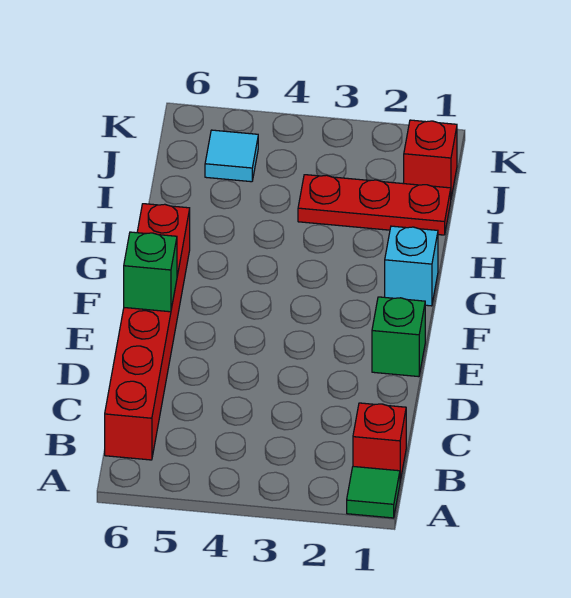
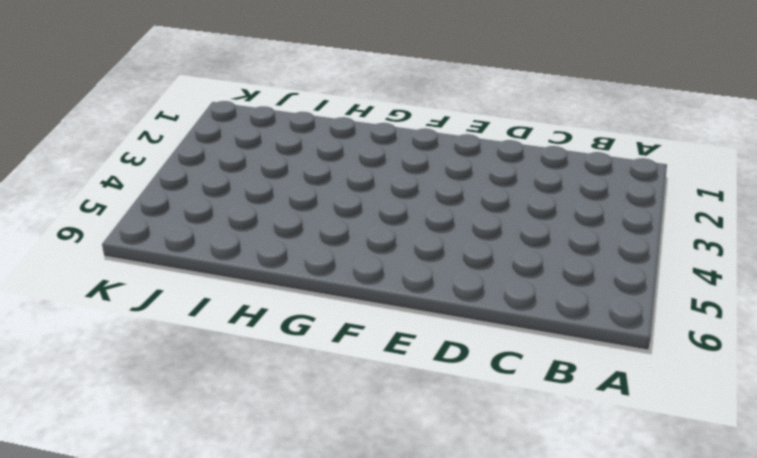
none -> green 1x1 tile [347,467,400,518]
none -> red 1x1 brick [353,403,406,481]

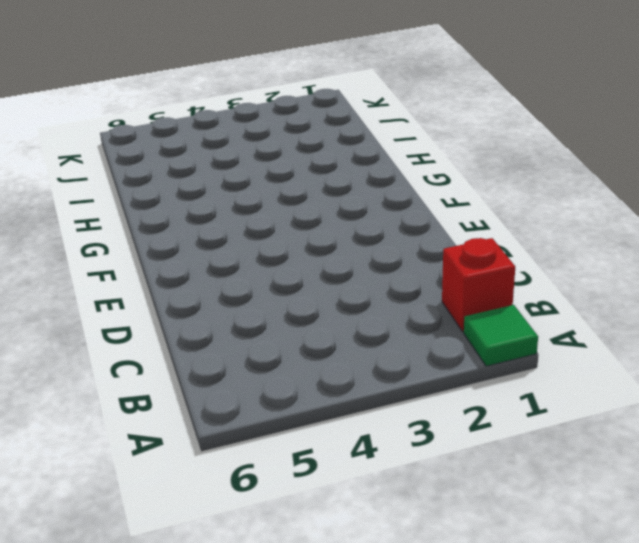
none -> red 1x6 brick [105,204,190,460]
none -> green 1x1 brick [372,297,425,377]

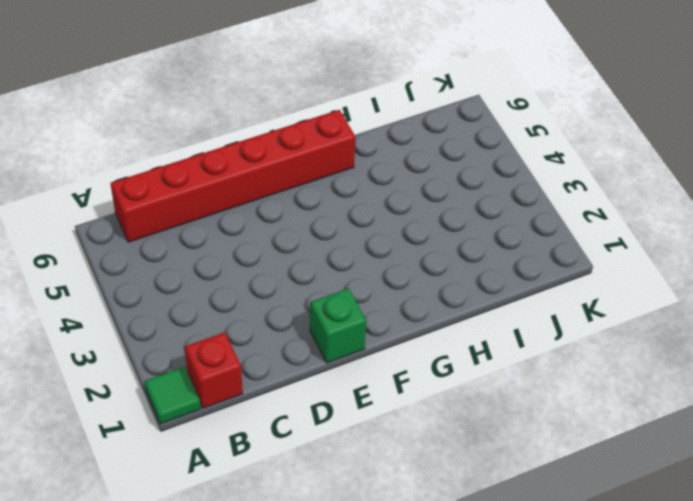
none -> cyan 1x1 brick [385,226,438,306]
none -> red 1x3 plate [298,175,451,235]

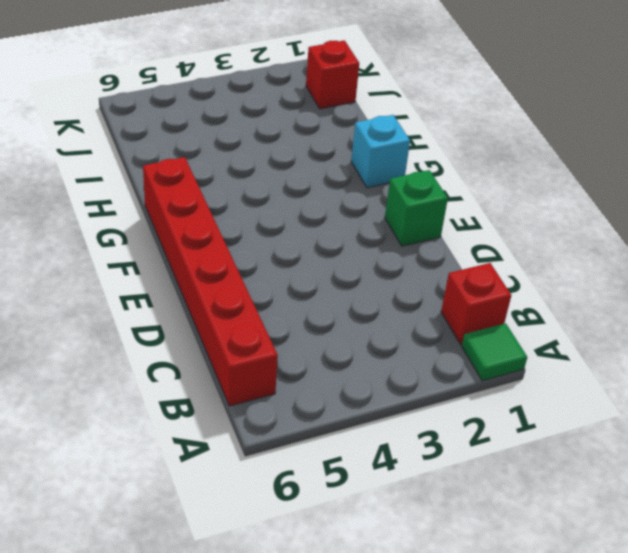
none -> red 1x3 plate [298,175,451,235]
none -> cyan 1x1 tile [205,130,258,182]

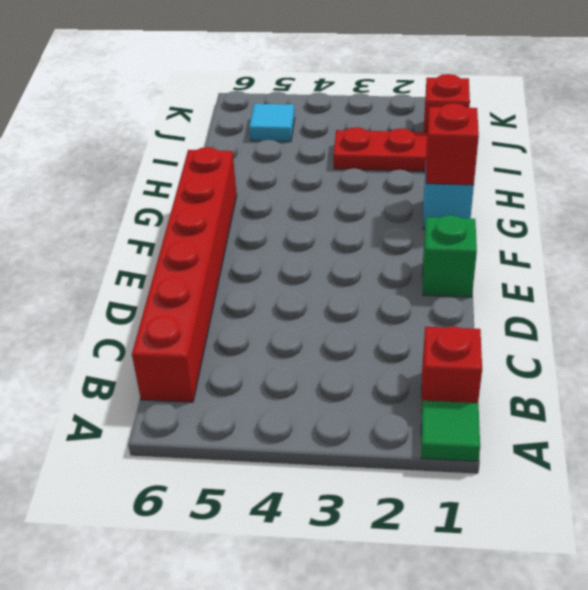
red 1x1 brick [426,103,479,185] -> none
none -> green 1x1 brick [124,232,177,312]

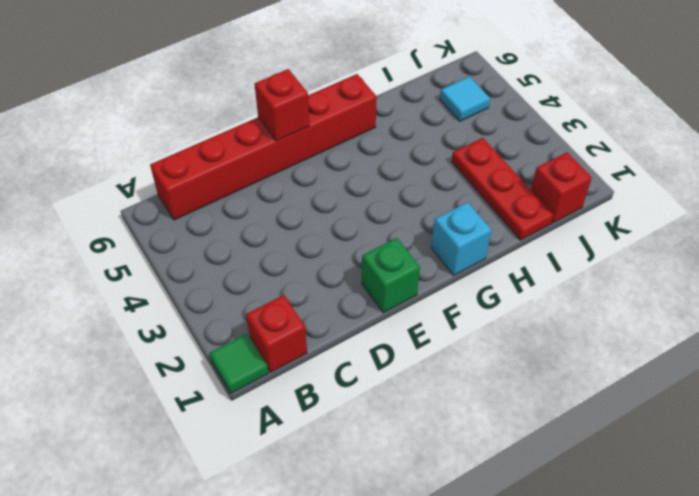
red 1x1 brick [255,69,309,141] -> green 1x1 brick [124,232,177,312]

